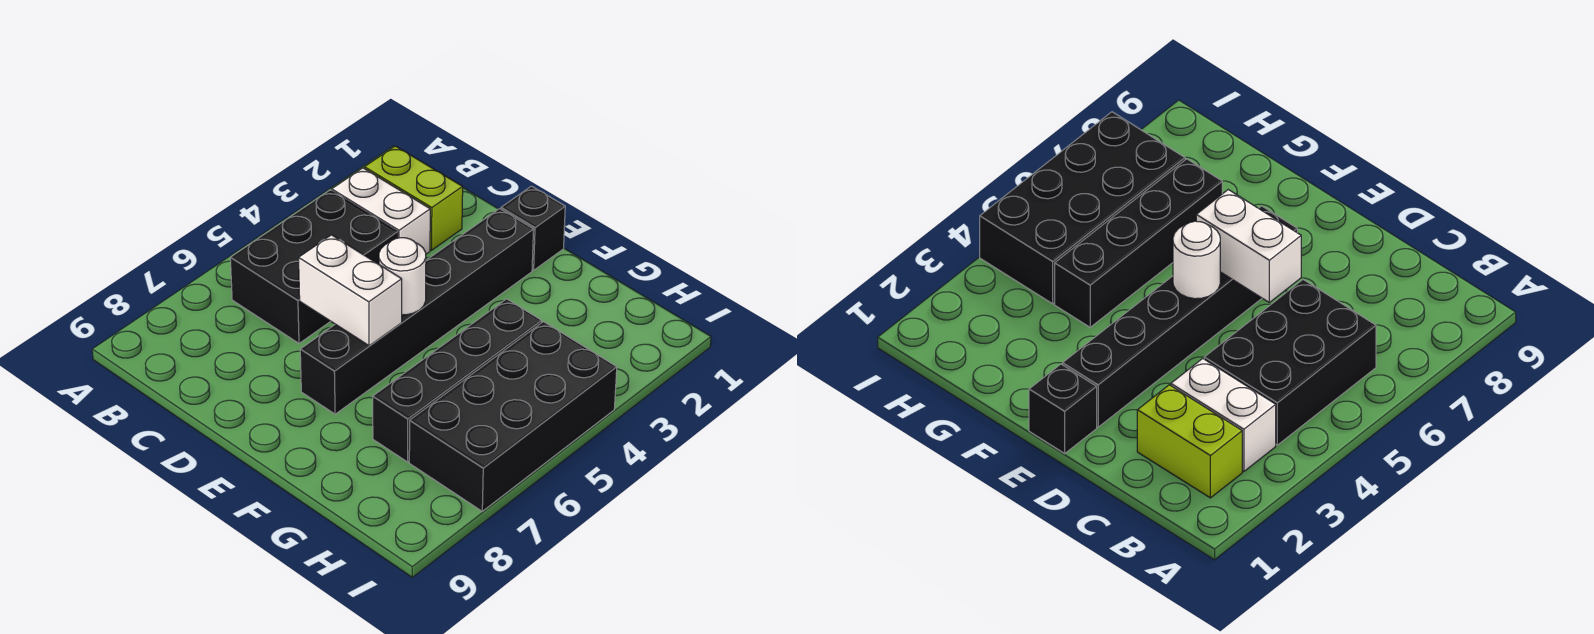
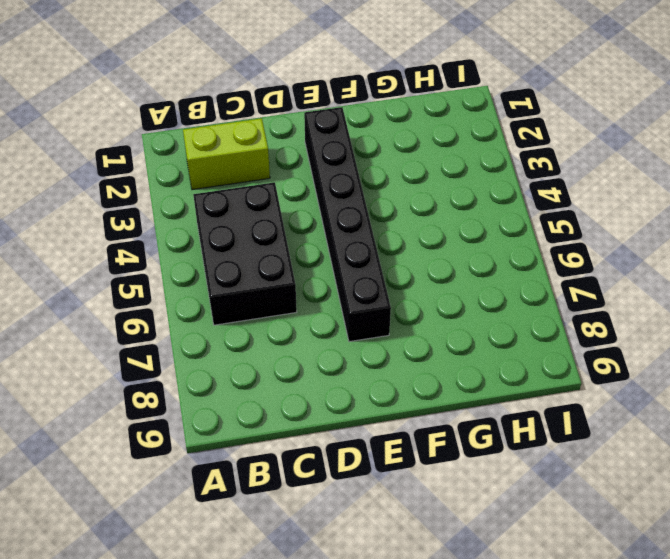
none -> white 1x2 brick [332,168,430,254]
none -> black 1x1 brick [501,186,565,270]

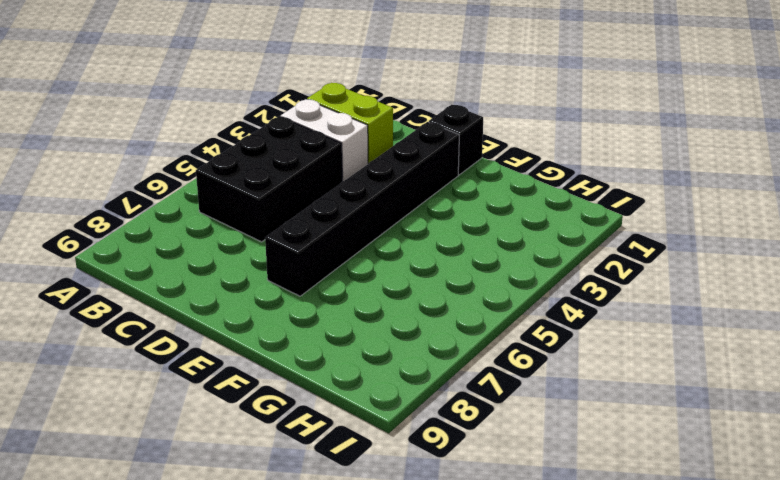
none -> black 1x4 brick [373,299,542,462]
none -> black 2x4 brick [409,322,617,511]

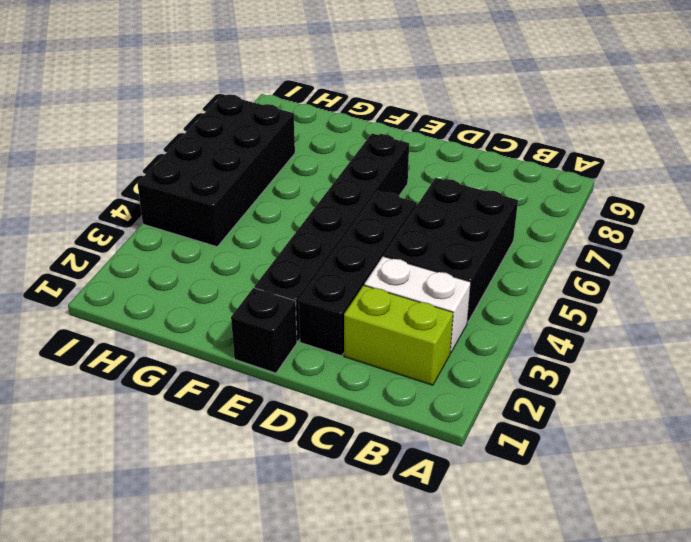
black 1x4 brick [299,191,417,356] -> black 1x4 brick moved to [373,299,542,462]
none -> white 1x2 brick [299,235,402,346]
none -> white 1x1 round brick [379,238,426,315]

